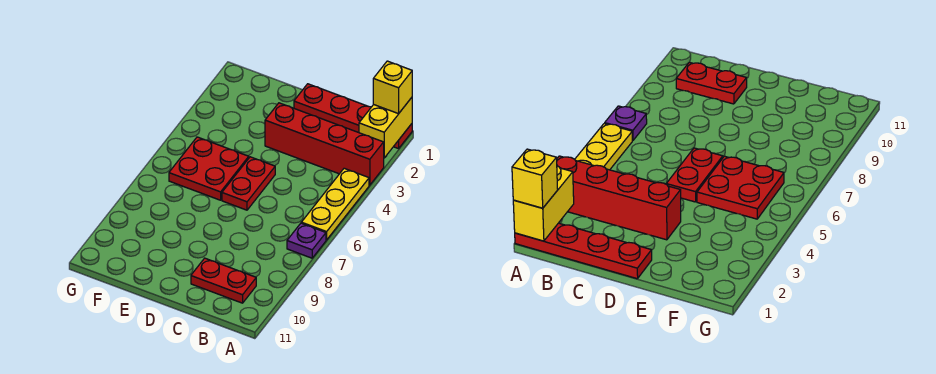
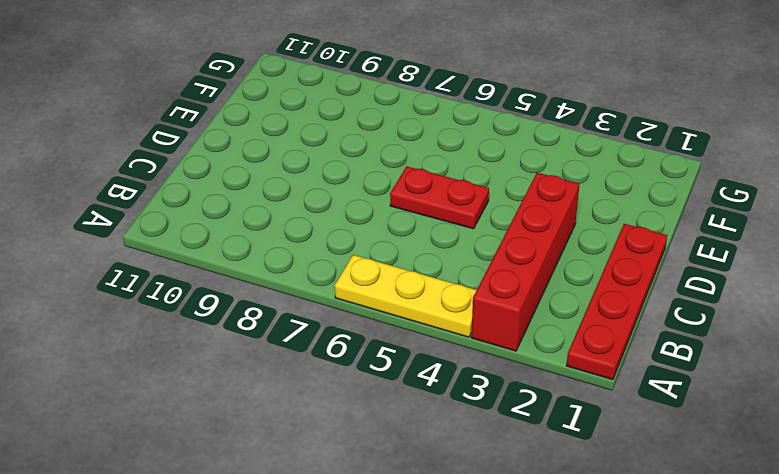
none -> purple 1x1 plate [287,223,326,258]
none -> red 1x2 plate [191,258,256,303]

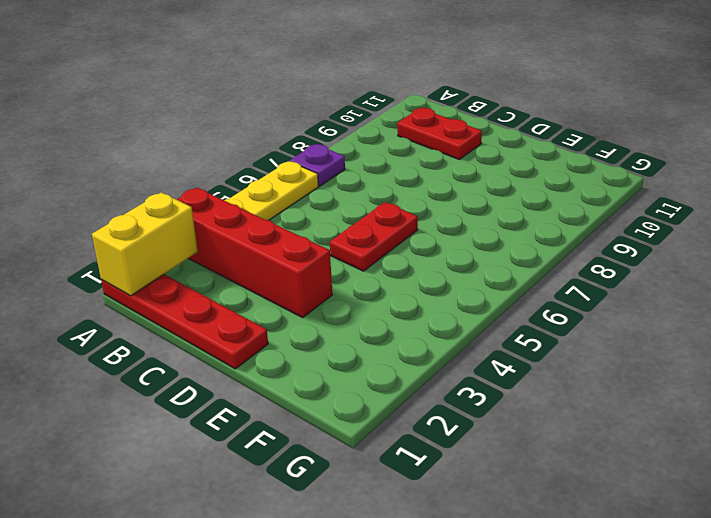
none -> red 2x2 plate [169,137,249,200]
none -> yellow 1x1 brick [373,61,412,114]

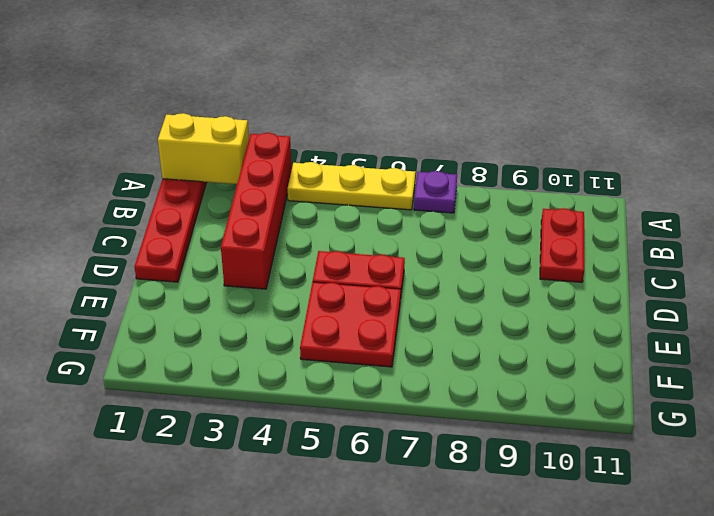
none -> yellow 1x1 brick [373,61,412,114]

